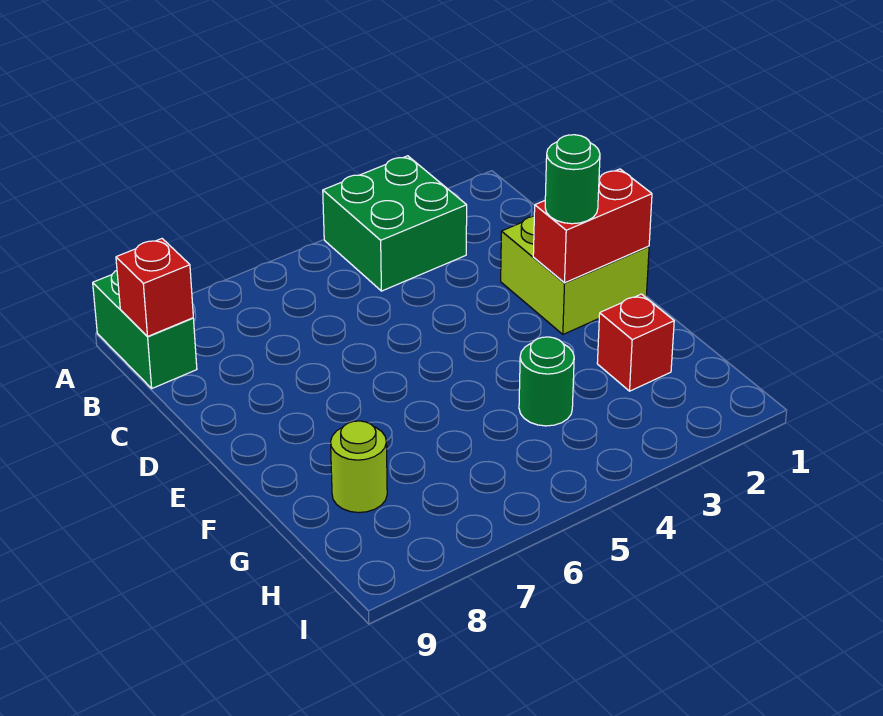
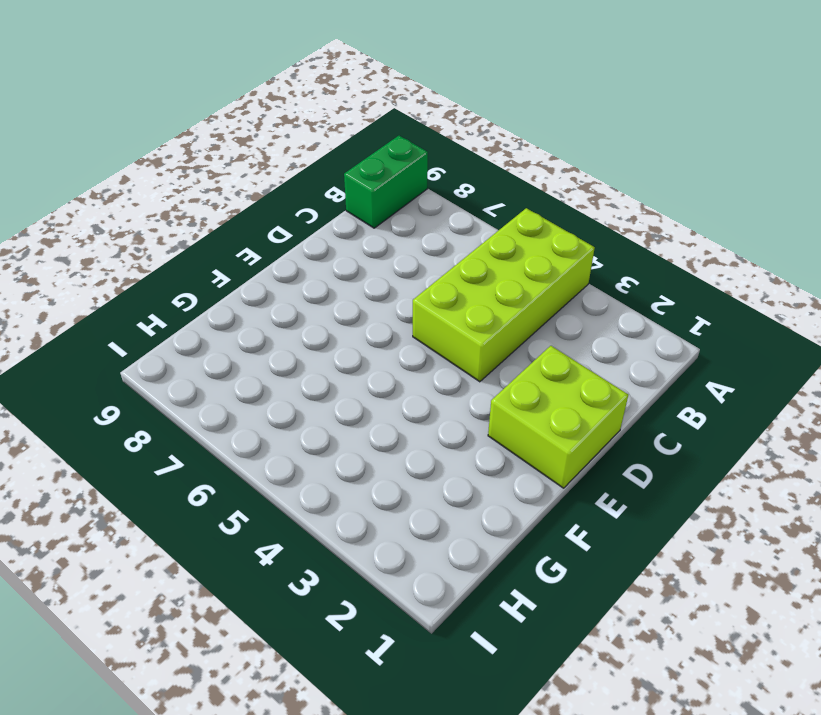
lime 2x4 brick [413,208,595,382] -> green 2x2 brick [323,156,467,291]
none -> red 1x1 brick [597,294,674,391]
none -> green 1x1 round brick [519,337,574,426]

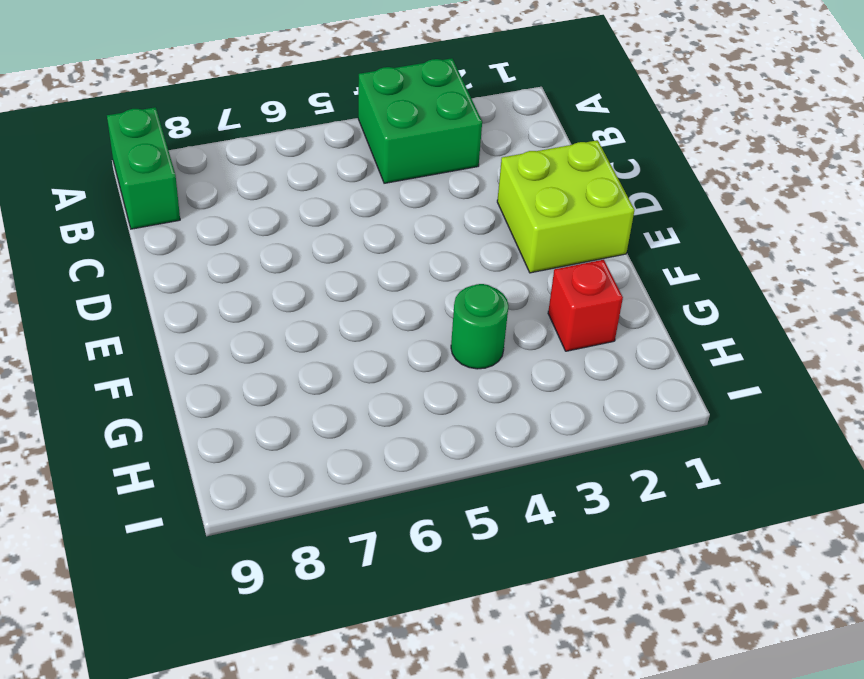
none -> lime 1x1 round brick [331,421,387,513]
none -> red 1x1 brick [116,239,193,337]

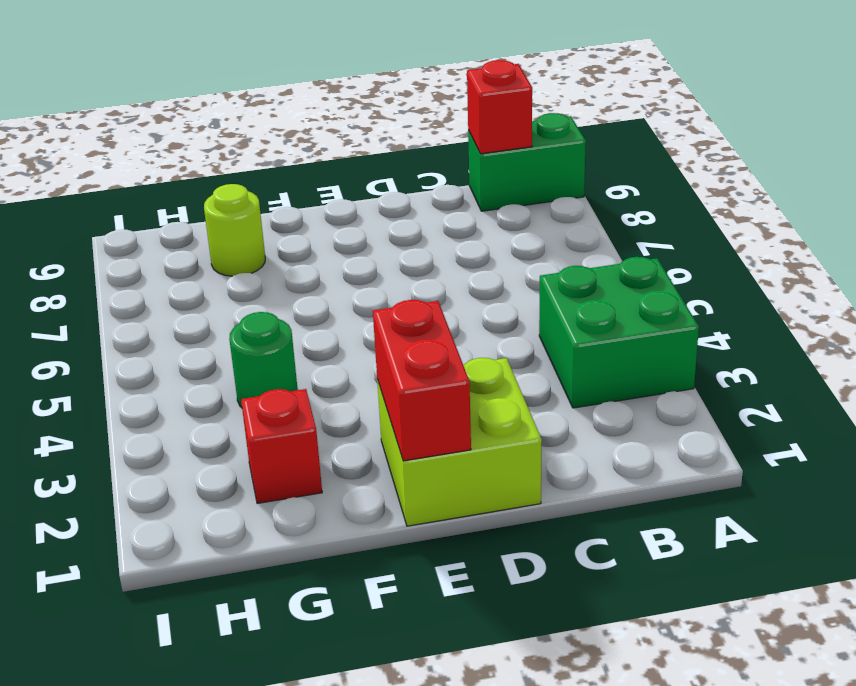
none -> green 1x1 round brick [545,135,600,224]

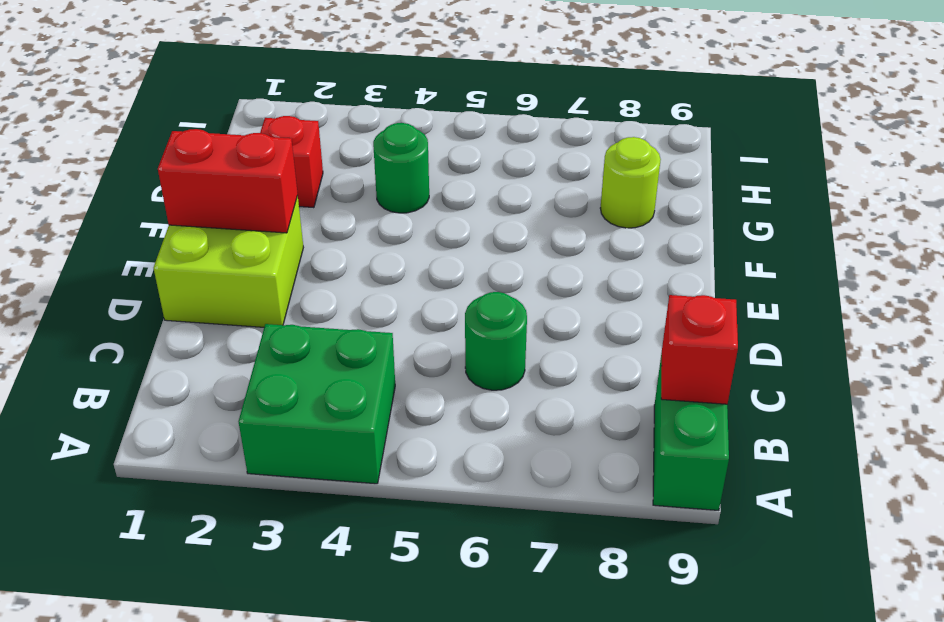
green 1x1 round brick [465,292,527,390] -> green 1x1 round brick moved to [545,135,600,224]

